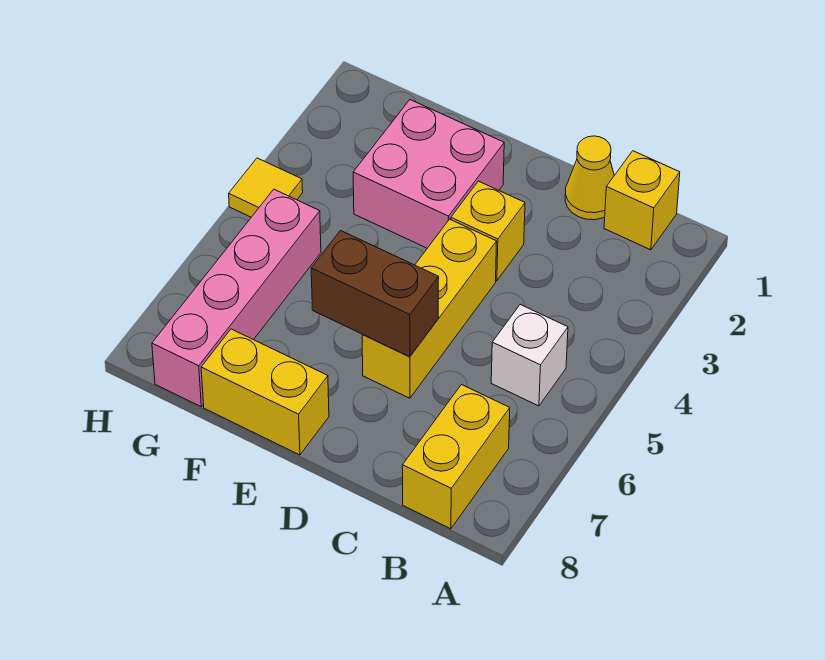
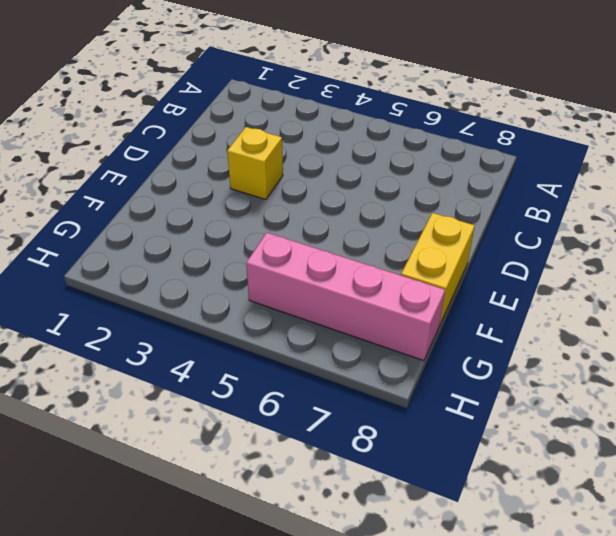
none -> yellow 1x1 brick [604,151,680,250]
none -> white 1x1 brick [491,305,568,406]

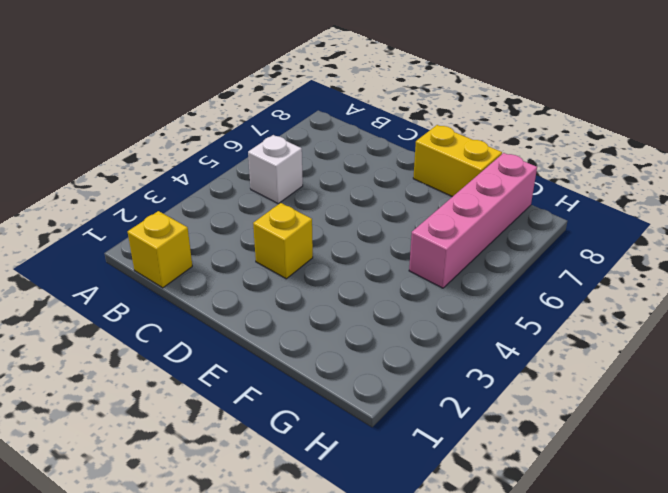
none -> yellow 1x2 brick [402,385,510,529]
none -> yellow 1x1 cone [565,136,614,220]

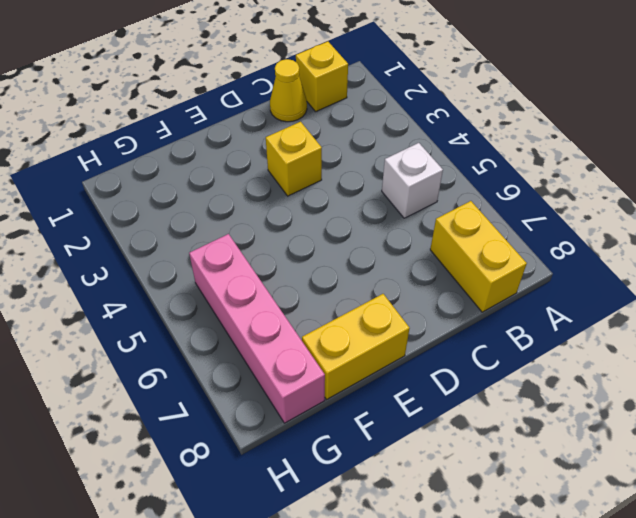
none -> yellow 1x3 brick [362,219,497,398]
none -> pink 2x2 brick [353,100,504,248]

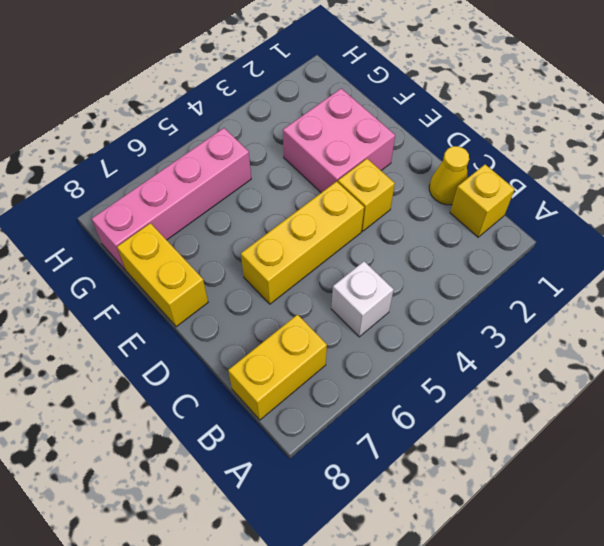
none -> yellow 1x1 tile [229,158,303,217]
none -> brown 1x2 brick [311,231,439,357]

